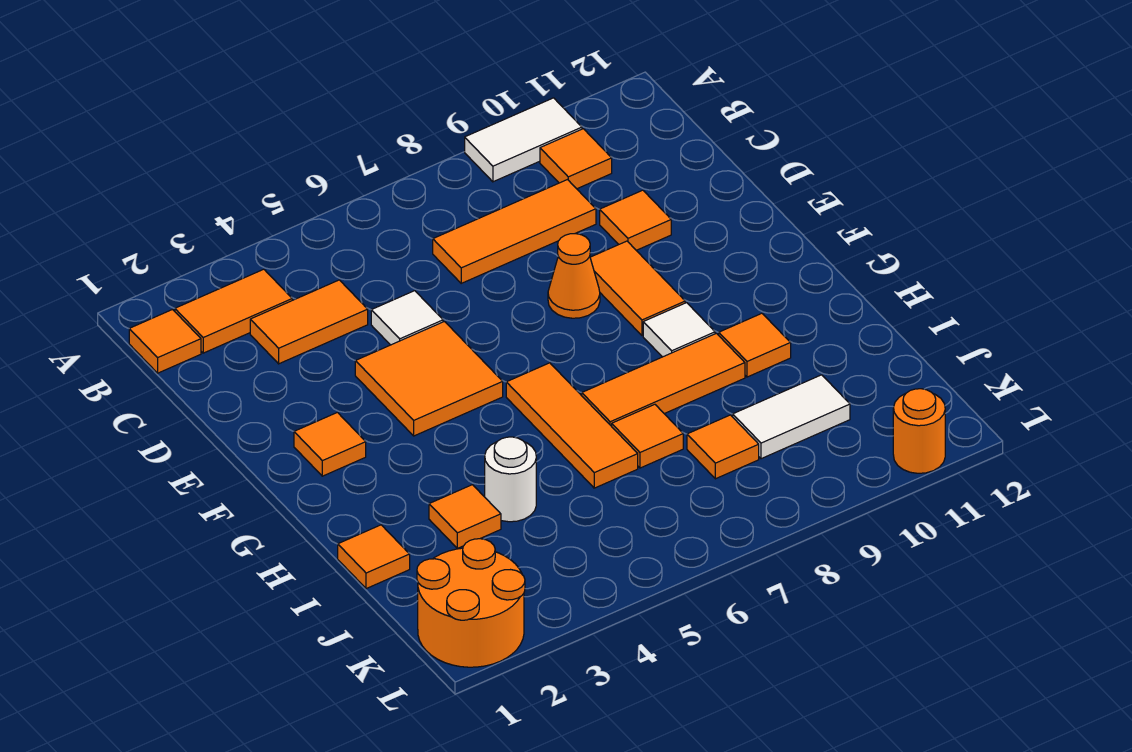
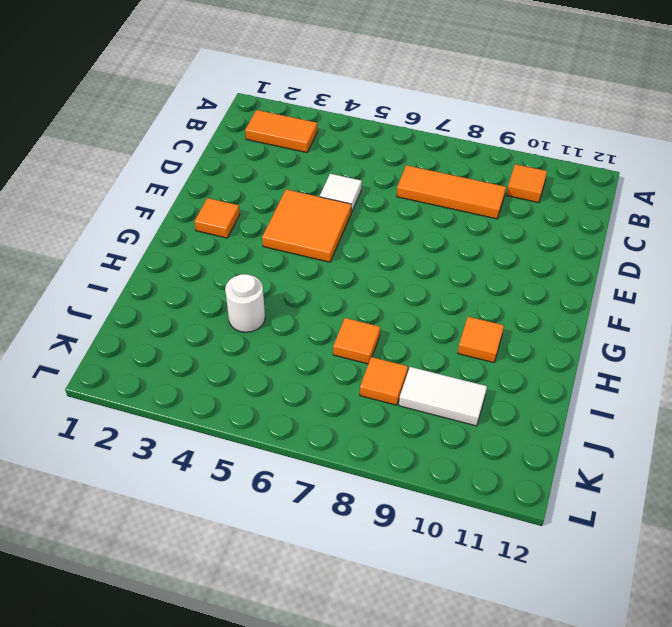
none -> white 1x2 tile [465,98,582,182]
none -> orange 1x1 tile [129,310,201,373]
none -> orange 1x2 tile [250,280,368,364]

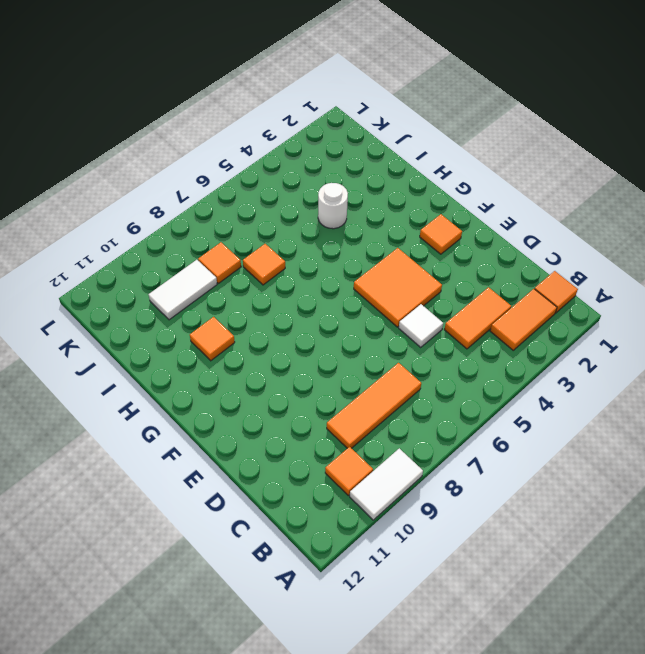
none -> orange 1x1 tile [600,190,671,250]
none -> orange 1x1 cone [548,234,600,318]
none -> orange 1x2 tile [590,241,685,335]

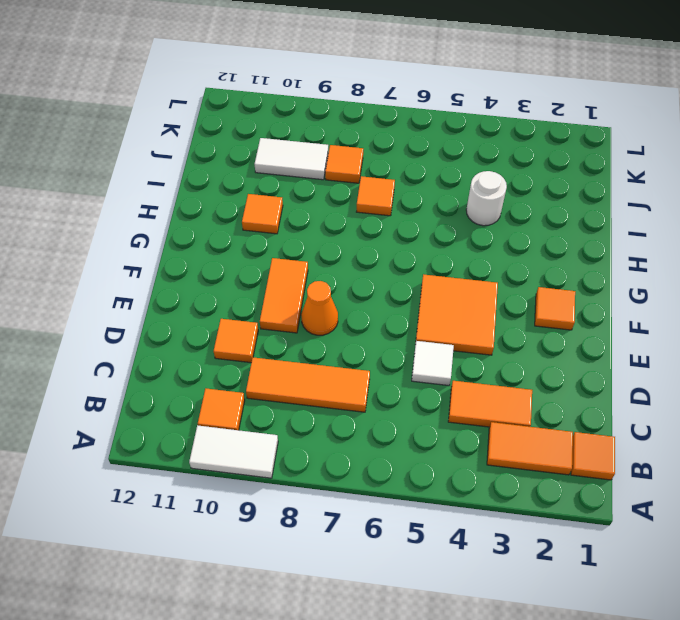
none -> orange 1x3 tile [506,363,638,488]
none -> white 1x1 tile [643,303,715,357]
none -> orange 1x3 tile [582,333,745,426]

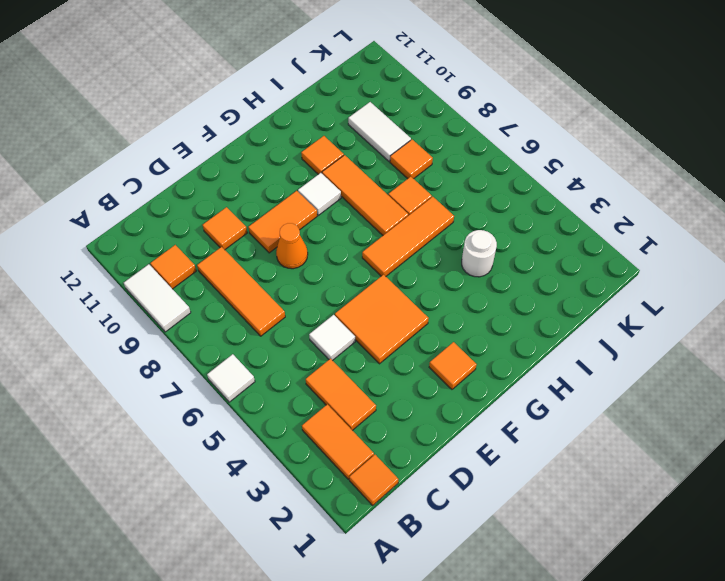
white 1x1 tile [207,354,255,402] -> none
none -> orange 1x1 tile [338,525,410,589]
none -> orange 1x1 tile [429,485,501,548]
none -> orange 2x2 round brick [417,539,525,667]

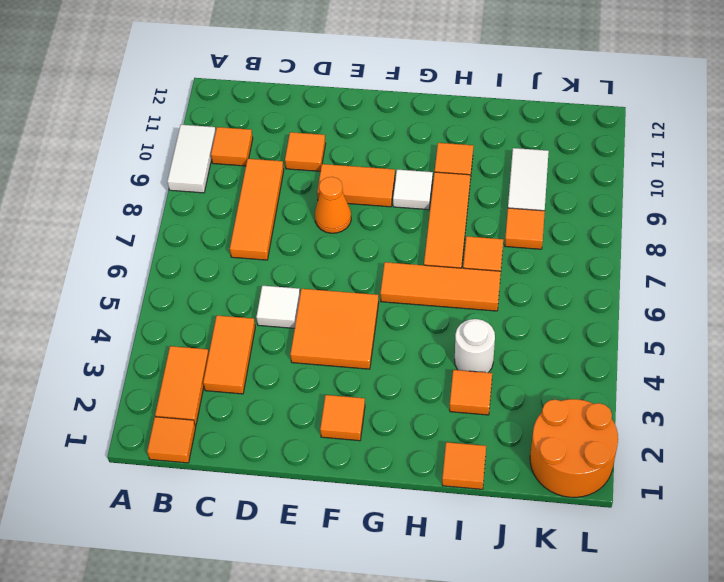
none -> orange 1x1 round brick [893,389,945,473]

